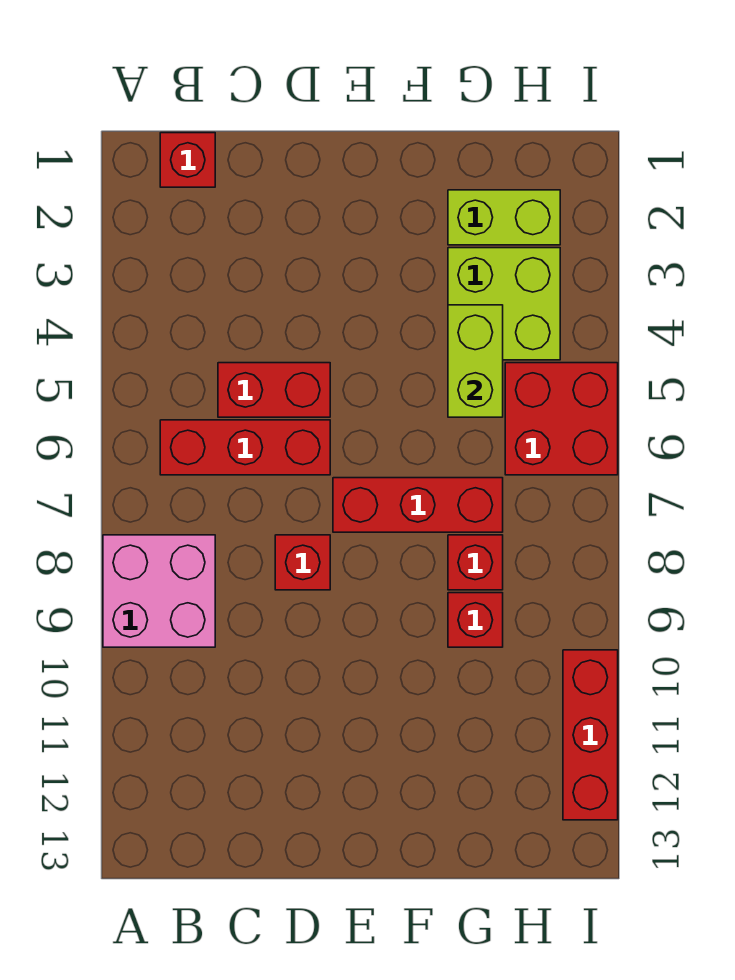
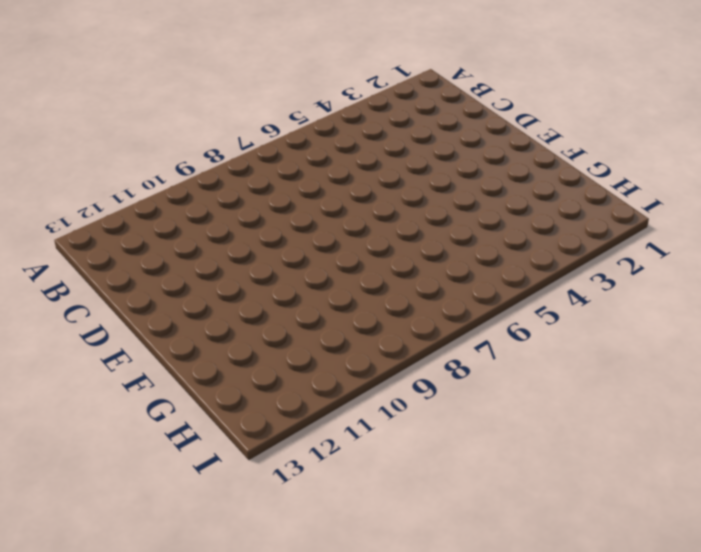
none -> pink 2x2 brick [103,535,215,647]
none -> red 1x1 brick [160,133,215,187]
none -> red 1x3 brick [160,420,330,475]

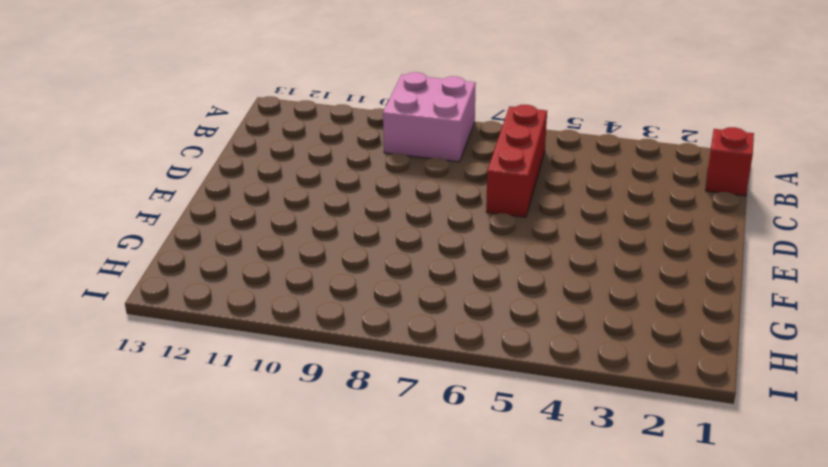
none -> red 1x2 brick [218,363,330,417]
none -> red 1x1 brick [275,535,330,590]
none -> red 1x3 brick [333,478,503,532]

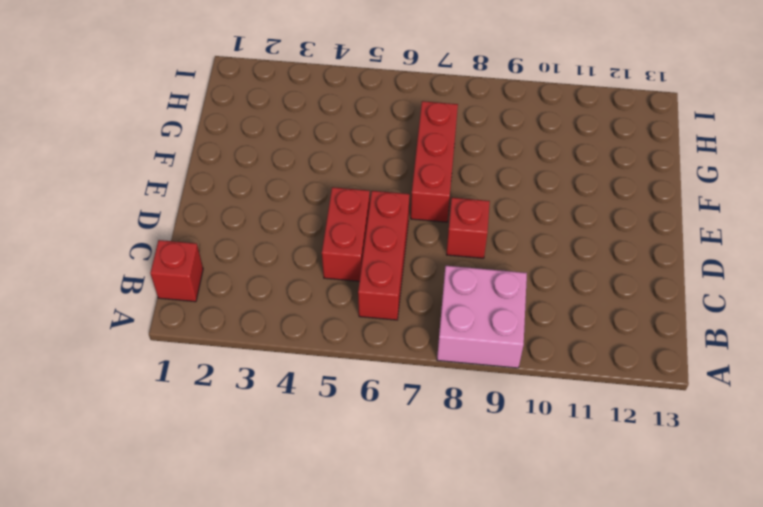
none -> lime 1x2 brick [448,190,560,245]
none -> lime 2x2 brick [448,248,560,360]
none -> red 1x1 brick [448,535,503,590]

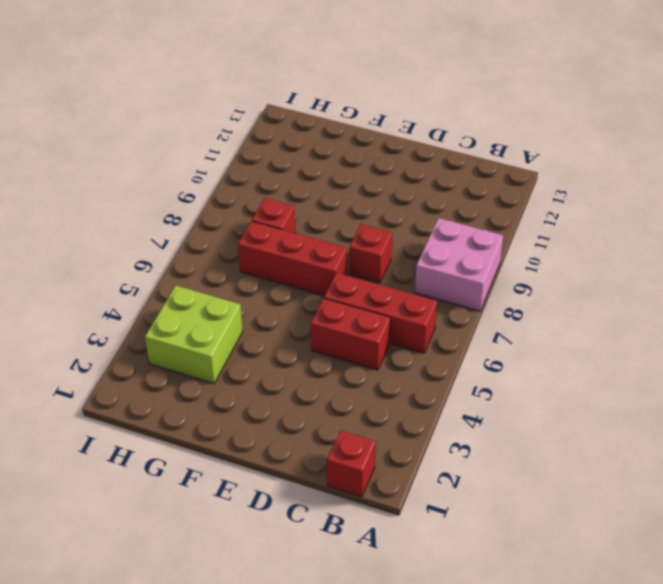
none -> lime 1x2 brick [448,190,560,245]
none -> red 1x1 brick [448,593,503,647]
none -> red 2x2 brick [505,363,618,475]

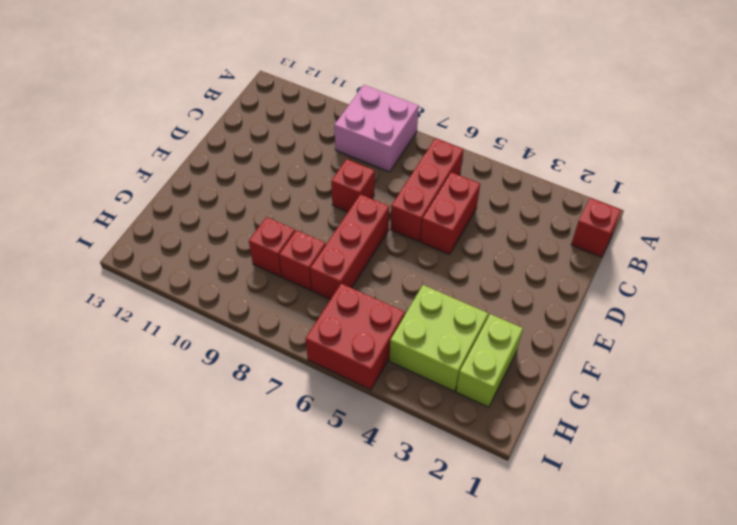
none -> red 1x3 brick [563,650,618,820]
none -> lime 1x2 brick [448,305,503,417]

